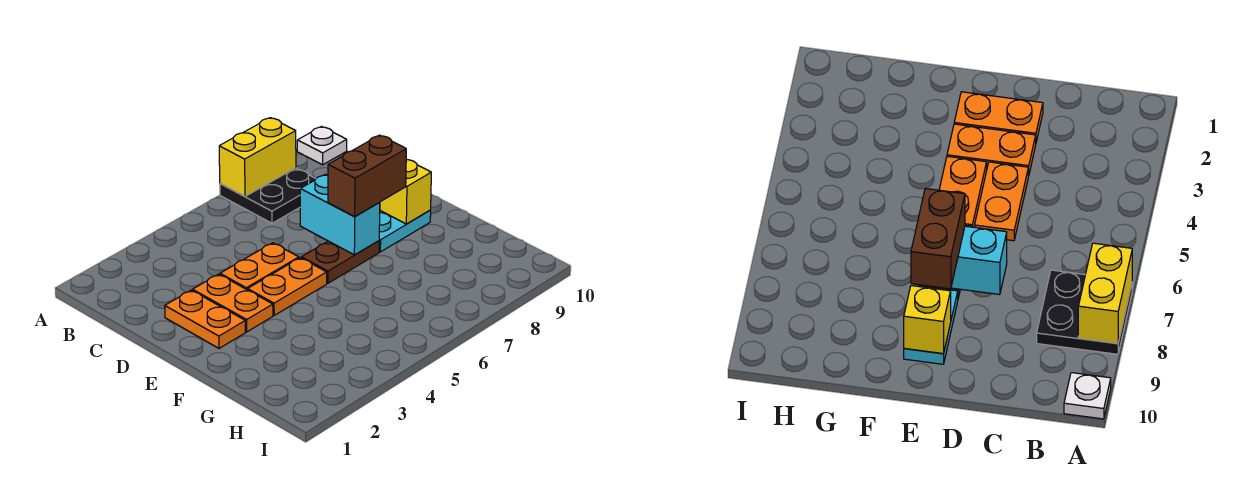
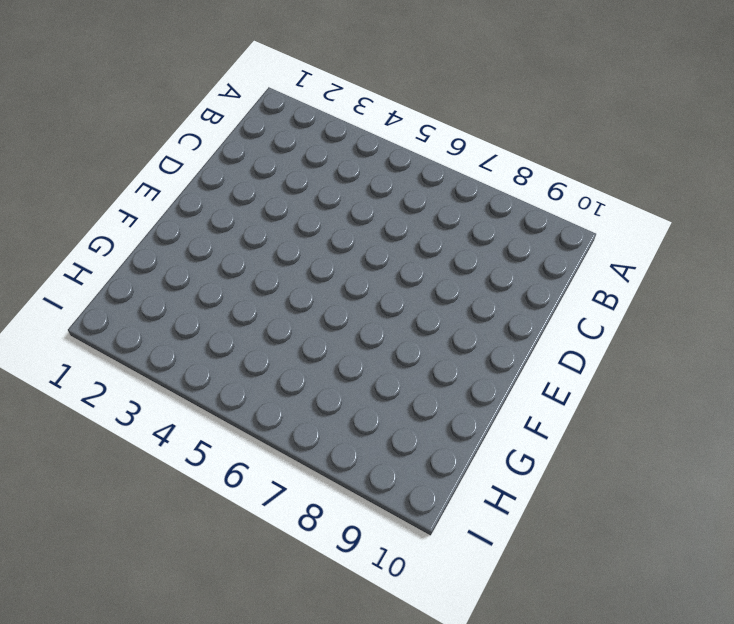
none -> black 2x2 plate [220,168,316,223]
none -> white 1x1 plate [297,127,347,165]
none -> orange 1x2 plate [165,290,245,348]

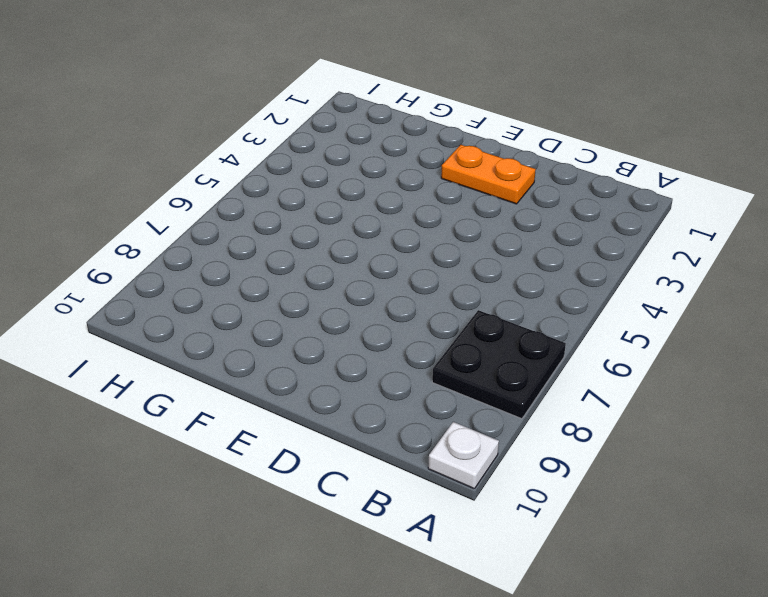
none -> orange 1x2 plate [193,274,273,332]
none -> orange 1x2 plate [220,243,299,290]
none -> orange 1x2 plate [248,258,327,315]

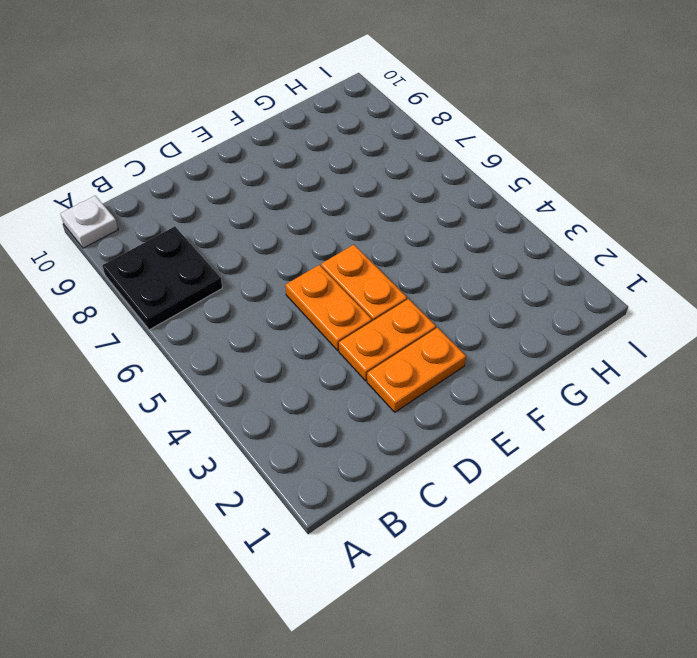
none -> brown 1x2 plate [301,241,379,283]
none -> cyan 1x2 plate [379,210,431,252]
none -> yellow 1x2 brick [219,118,296,196]

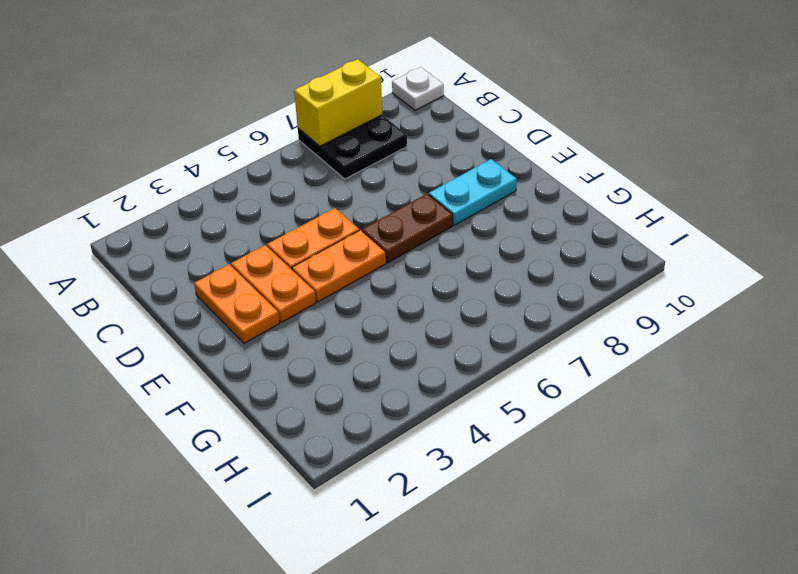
none -> cyan 1x2 brick [300,174,380,255]
none -> yellow 1x1 brick [380,160,431,224]
none -> brown 1x2 brick [328,135,406,216]

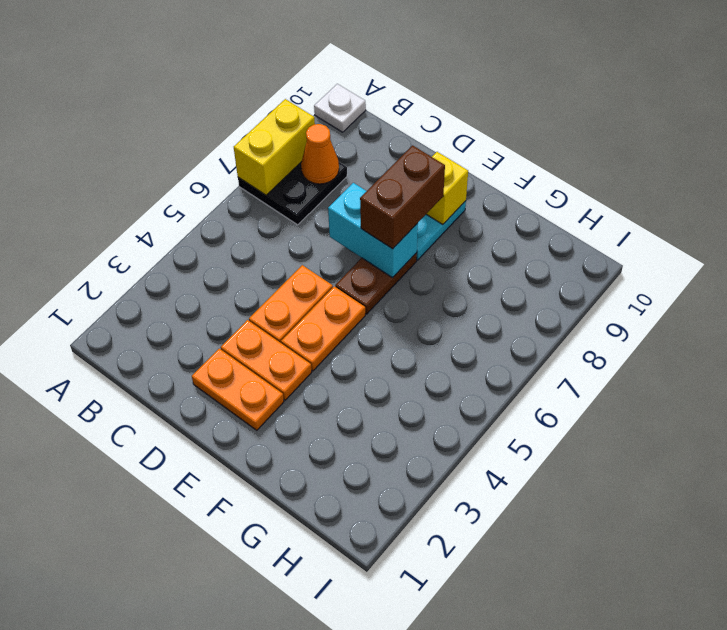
orange 1x1 cone [301,124,339,184] -> none

